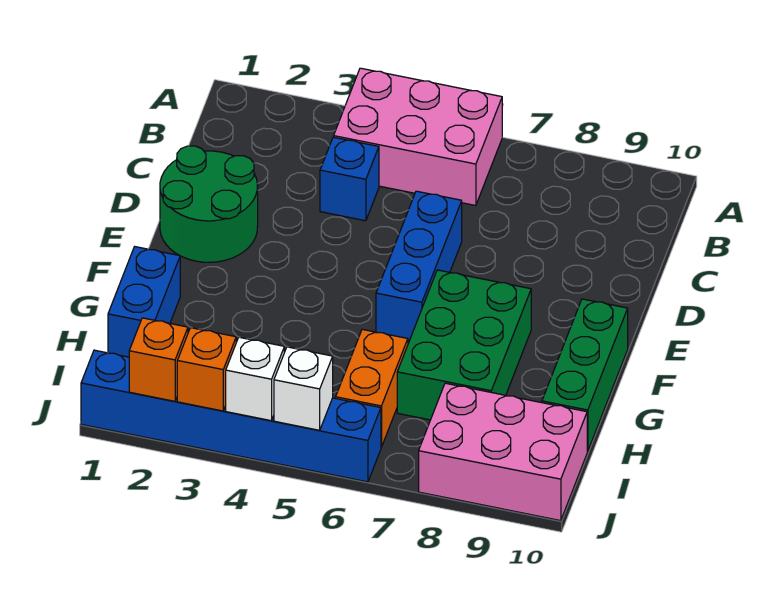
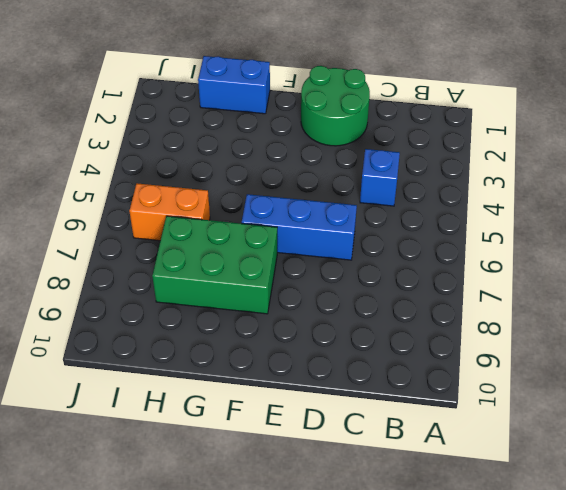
none -> pink 2x3 brick [334,68,502,206]
none -> green 1x3 brick [542,299,628,451]
none -> pink 2x3 brick [419,383,587,521]

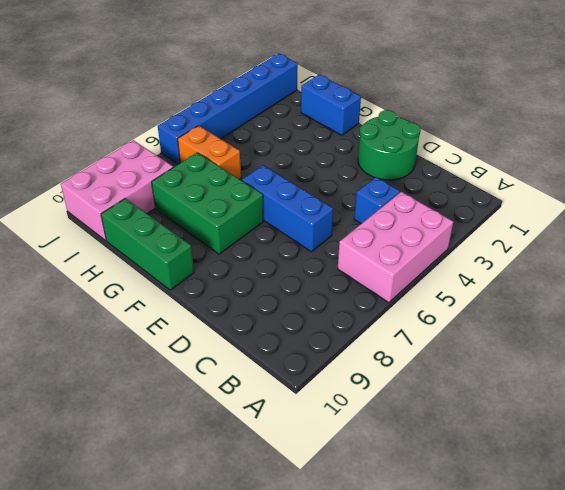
none -> orange 1x1 brick [129,318,188,401]
none -> orange 1x1 brick [177,328,236,411]
none -> white 1x1 brick [226,337,284,421]

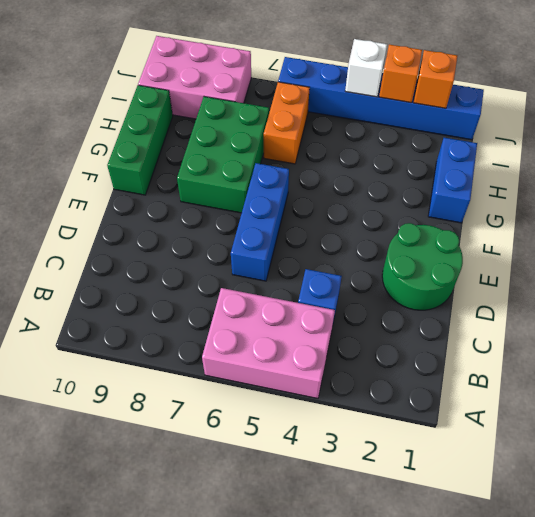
none -> white 1x1 brick [274,347,333,430]

